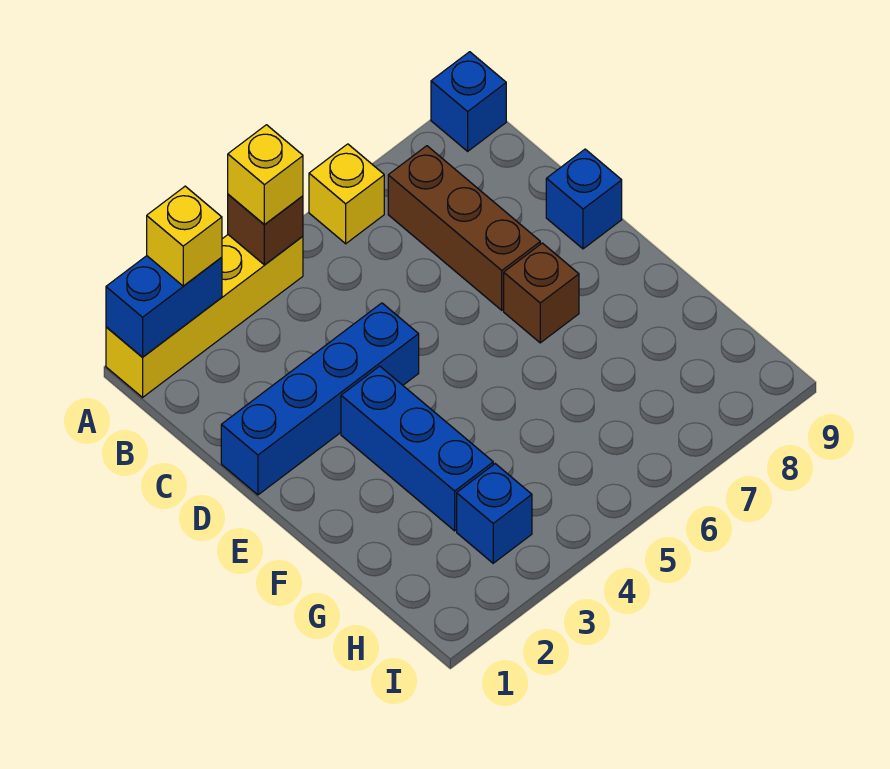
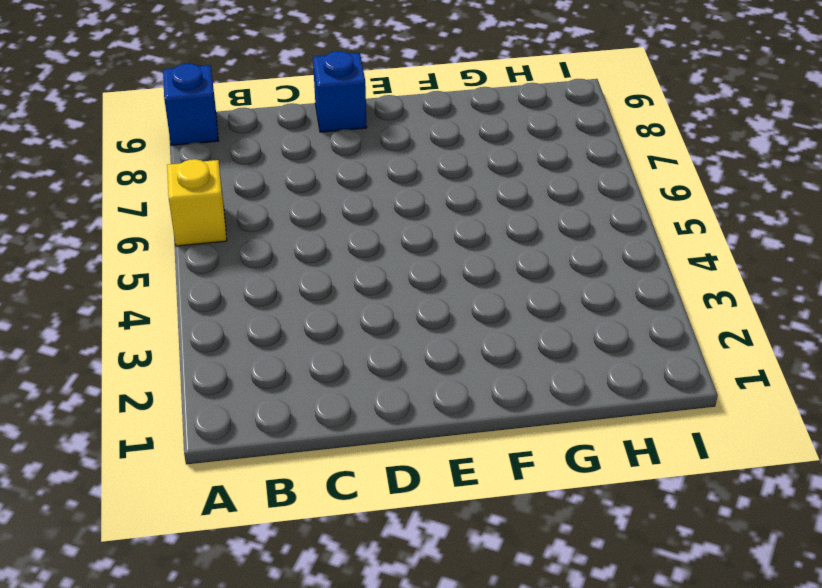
none -> yellow 1x4 brick [106,235,303,397]
none -> brown 1x3 brick [388,146,540,310]
none -> blue 1x4 brick [221,303,419,495]

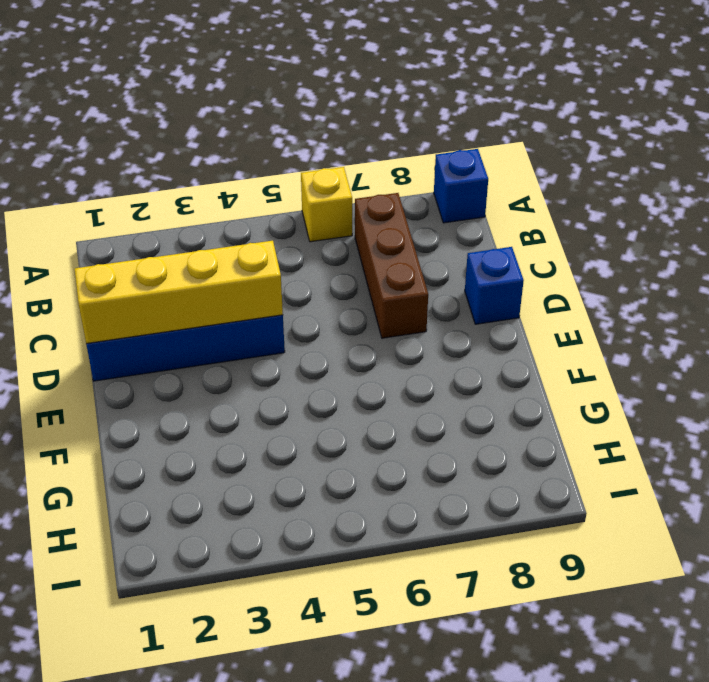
yellow 1x4 brick [75,241,283,344] -> yellow 1x4 brick moved to [106,235,303,397]
none -> blue 1x3 brick [341,366,493,531]
none -> brown 1x1 brick [504,243,579,343]
none -> blue 1x1 brick [457,464,532,563]

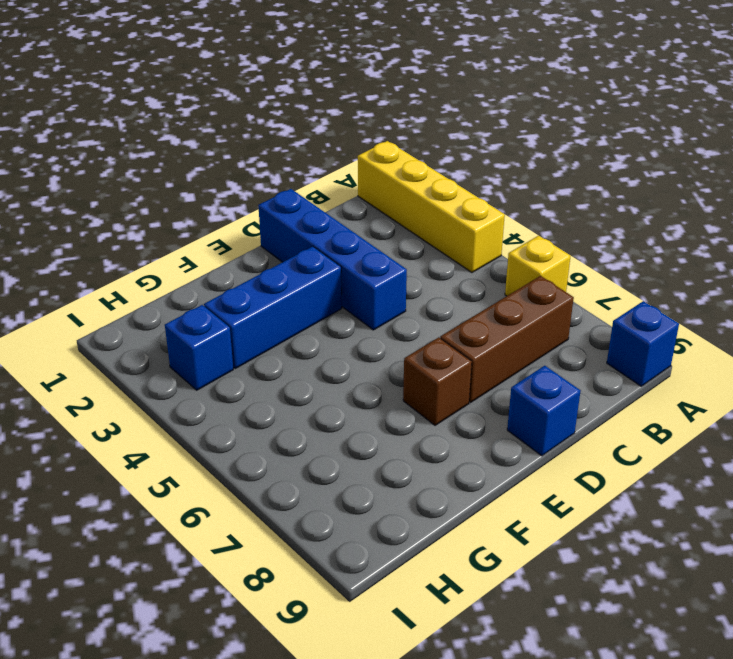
none -> blue 1x2 brick [106,256,222,357]
none -> brown 1x1 brick [228,194,303,265]
none -> yellow 1x1 brick [147,186,222,286]

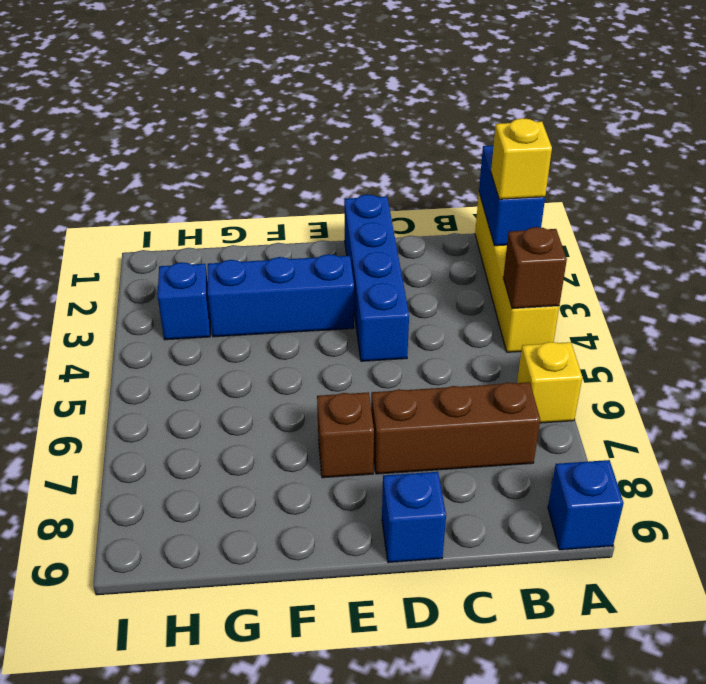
none -> yellow 1x1 brick [228,125,303,224]

